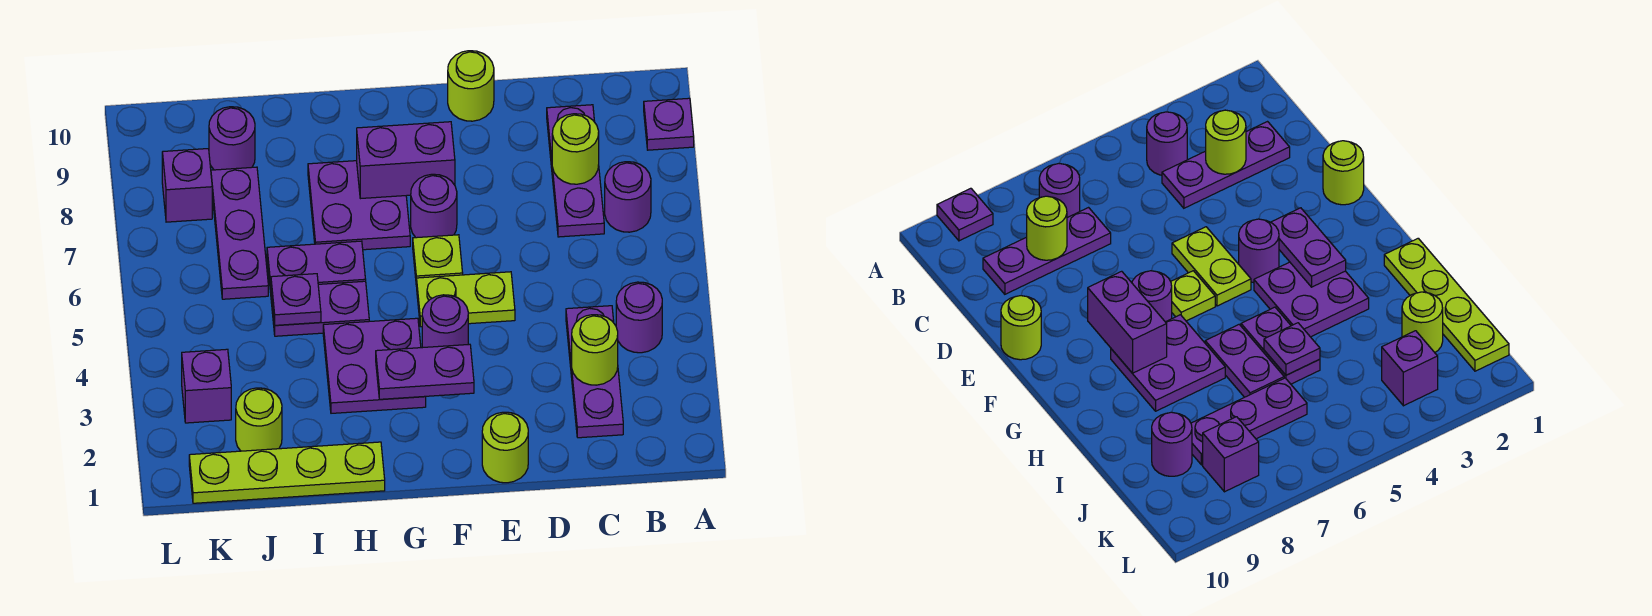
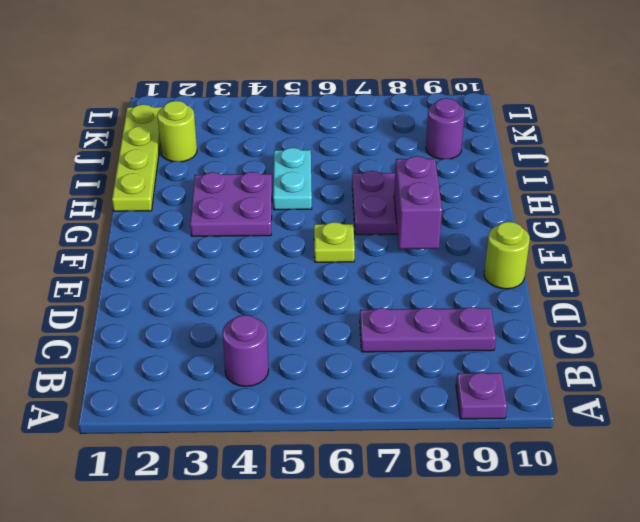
cyan 1x2 plate [273,148,312,210] -> purple 1x2 plate [271,281,369,336]
none -> purple 1x1 round brick [605,162,651,232]
none -> purple 1x3 plate [566,306,623,438]
none -> lime 1x1 round brick [482,412,528,483]

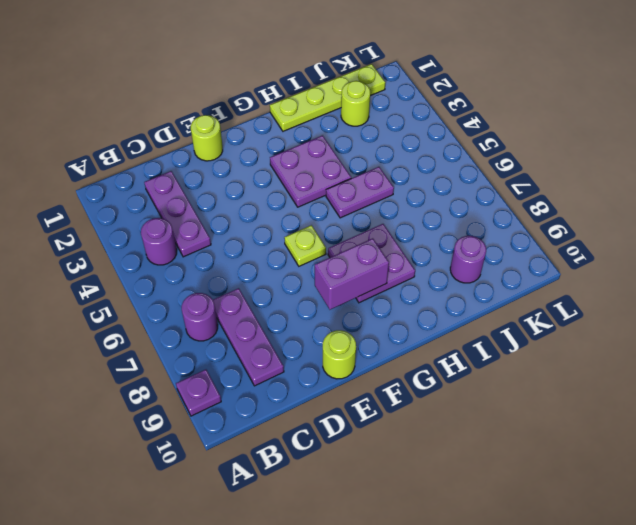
none -> lime 1x2 plate [417,272,515,327]
none -> purple 1x1 round brick [422,295,468,348]
none -> purple 1x1 round brick [411,174,457,238]

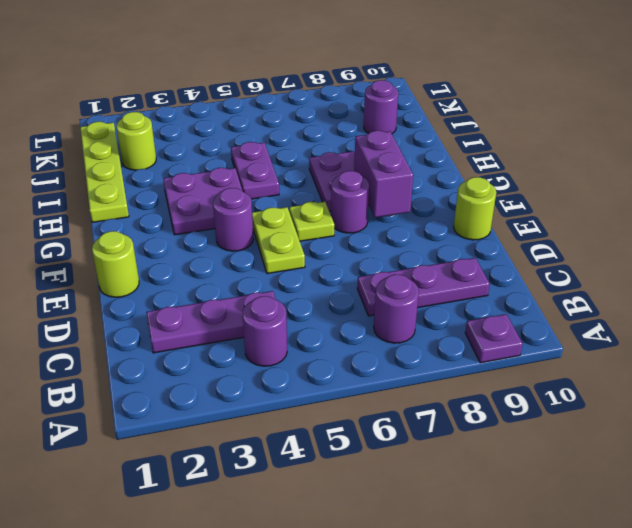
none -> purple 1x2 plate [267,241,366,292]
none -> purple 1x3 plate [211,167,268,299]
none -> purple 1x1 brick [182,349,231,423]

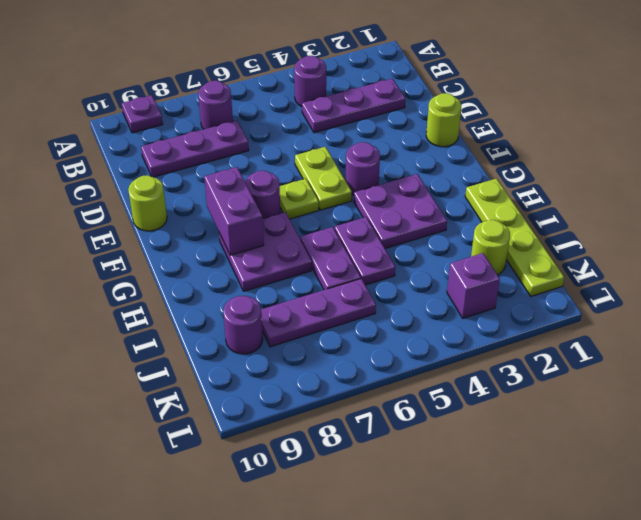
none -> purple 1x1 brick [162,149,212,222]
none -> lime 1x1 round brick [572,315,618,385]
none -> lime 1x1 round brick [552,114,599,184]

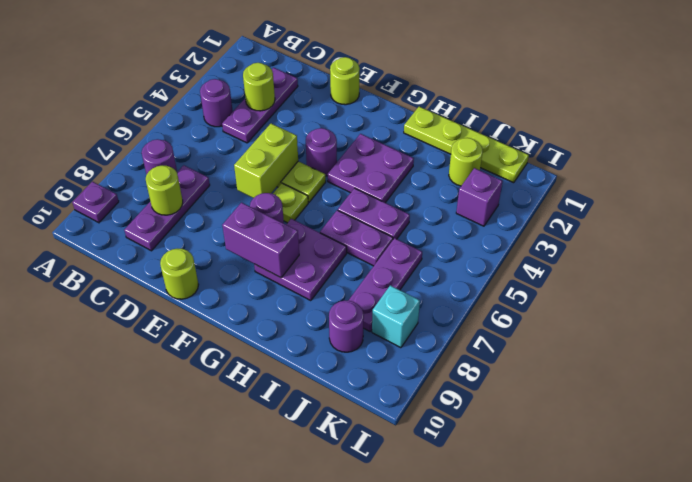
lime 1x2 brick [234,124,298,198] -> none
cyan 1x1 brick [372,285,420,348] -> purple 1x1 brick [162,149,212,222]
none -> purple 1x2 plate [376,344,474,399]
none -> purple 1x1 plate [271,274,321,325]

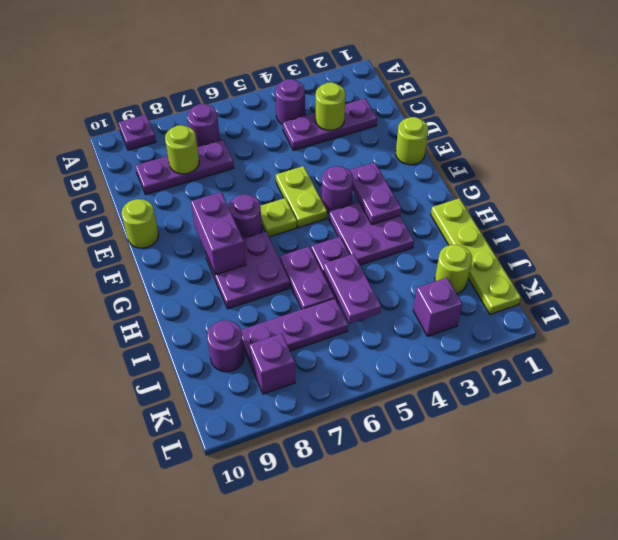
purple 1x2 plate [324,254,381,323] -> purple 1x1 plate [271,274,321,325]

